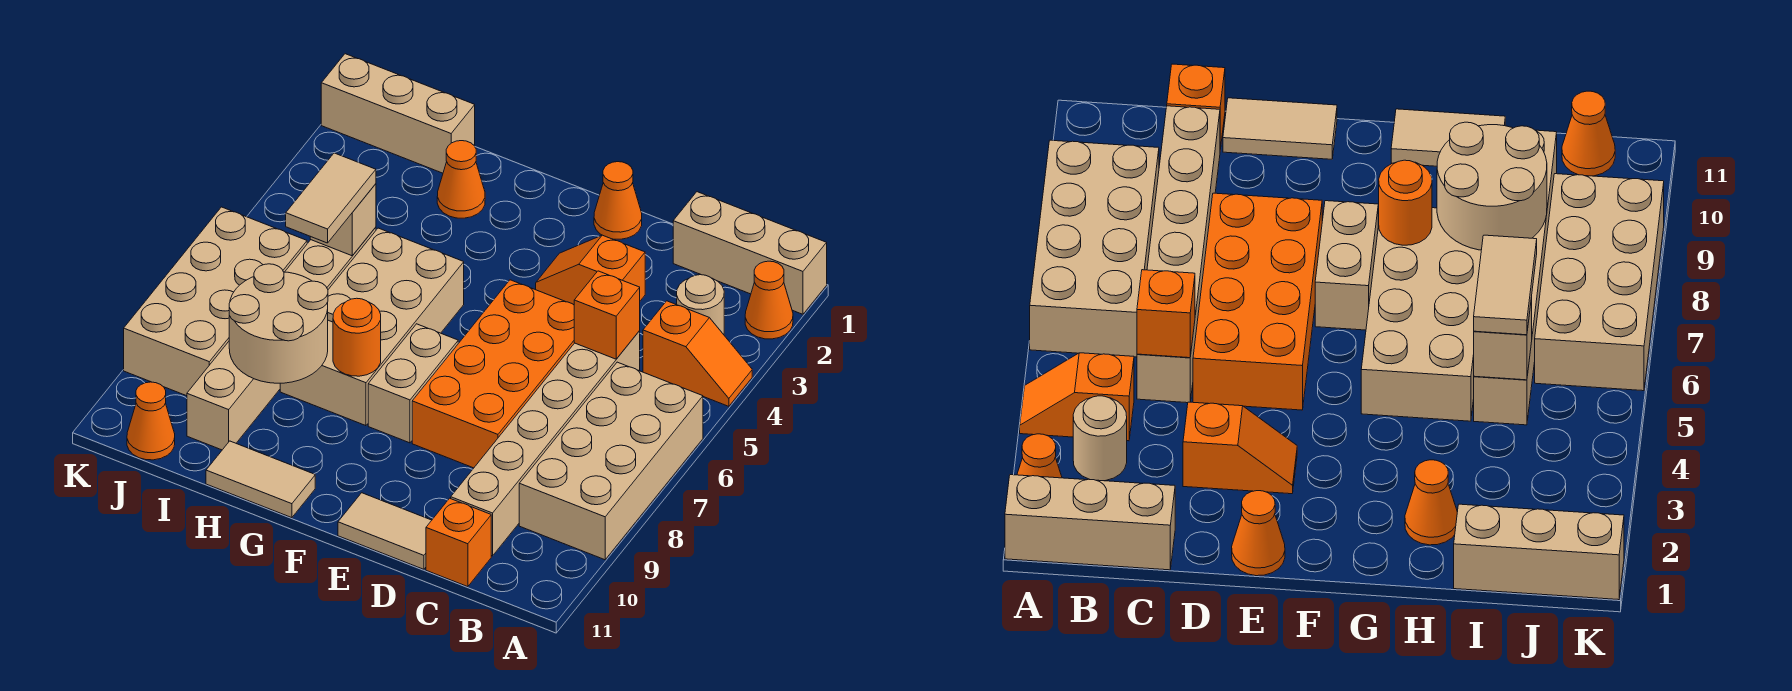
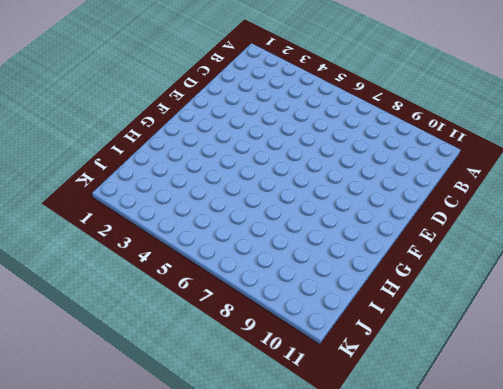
none -> tan 1x3 brick [673,192,827,314]
none -> orange 1x1 cone [745,261,793,339]
none -> orange 1x2 slope [643,301,752,406]

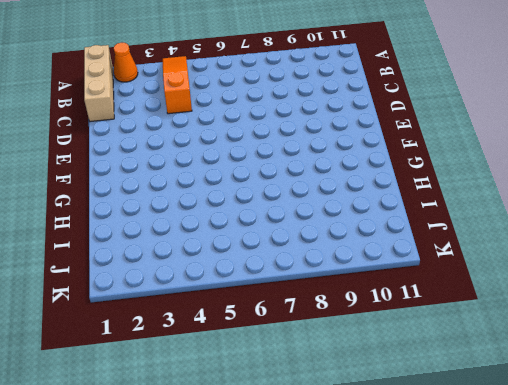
orange 1x3 slope [163,56,192,114] -> orange 1x2 slope [643,301,752,406]
none -> tan 2x4 brick [519,362,703,560]
none -> tan 1x1 round brick [677,275,724,335]
none -> tan 1x6 brick [451,331,640,556]

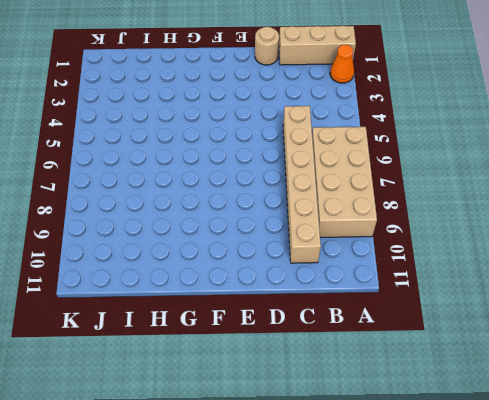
tan 1x1 round brick [255,27,279,65] -> tan 1x1 round brick moved to [677,275,724,335]
none -> orange 1x2 slope [643,301,752,406]
none -> orange 1x1 brick [426,498,491,587]
none -> orange 1x2 slope [536,235,645,305]

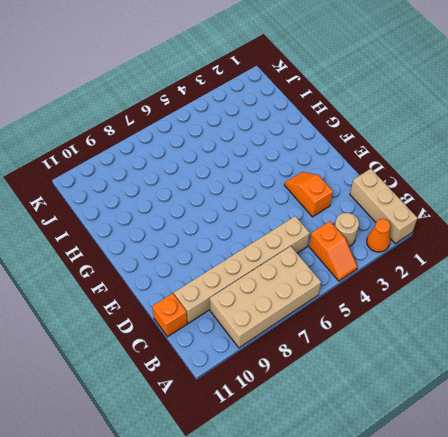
none -> orange 2x4 brick [412,280,574,468]
none -> tan 1x2 tile [338,493,432,569]
none -> orange 1x1 cone [594,162,642,239]

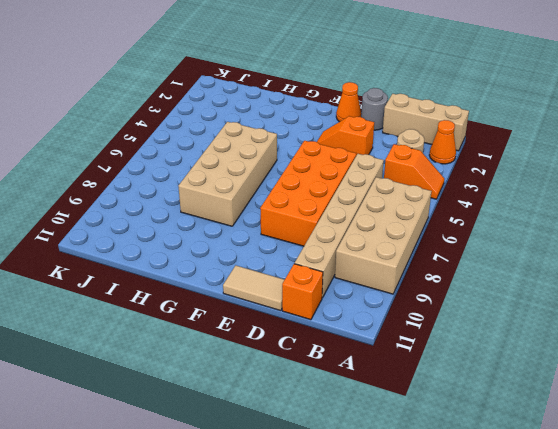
grey 1x1 round brick [361,88,388,130] -> none
none -> tan 1x2 brick [368,324,458,443]
none -> tan 1x2 tile [206,441,315,518]
none -> orange 1x1 cone [437,141,485,218]

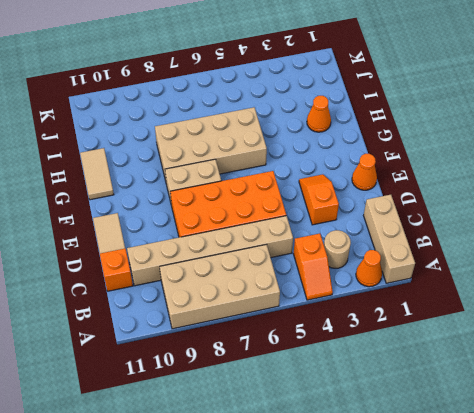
none -> tan 1x3 brick [321,54,475,173]
none -> tan 1x6 brick [187,227,376,450]
none -> tan 2x4 brick [124,207,307,396]

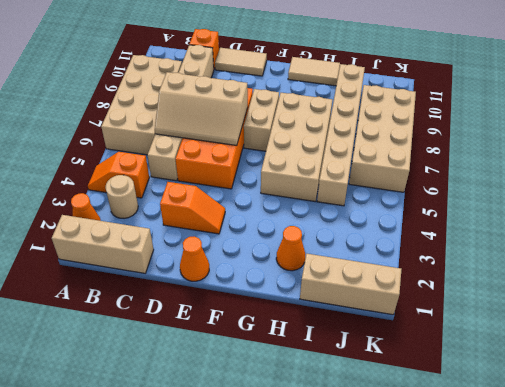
tan 2x3 slope [155,72,248,145] -> none
none -> orange 1x1 cone [127,382,175,460]
none -> orange 1x1 brick [574,271,640,359]
none -> orange 1x1 round brick [333,298,381,376]

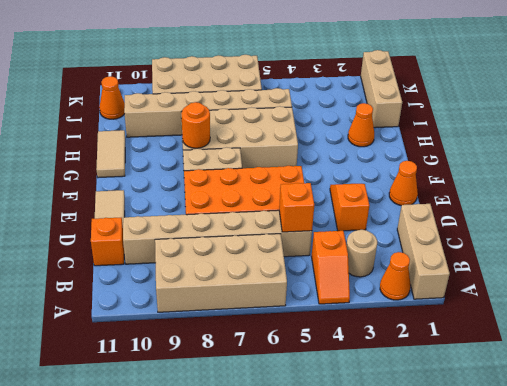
none -> tan 2x2 round brick [229,264,328,383]
none -> tan 1x1 brick [310,184,376,256]
none -> tan 1x2 tile [286,153,376,243]

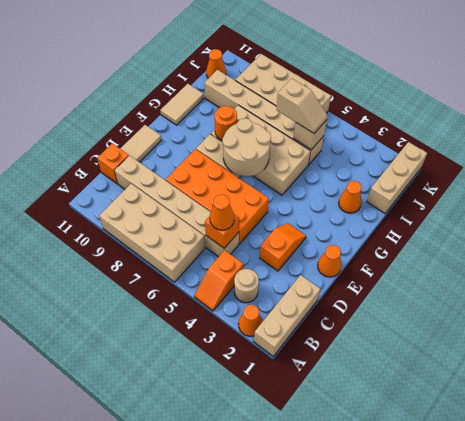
orange 1x1 cone [210,195,234,230] -> none
tan 2x2 round brick [222,118,271,176] -> tan 2x2 round brick moved to [229,264,328,383]
tan 1x2 slope [276,78,328,133] -> tan 1x2 tile [286,153,376,243]

